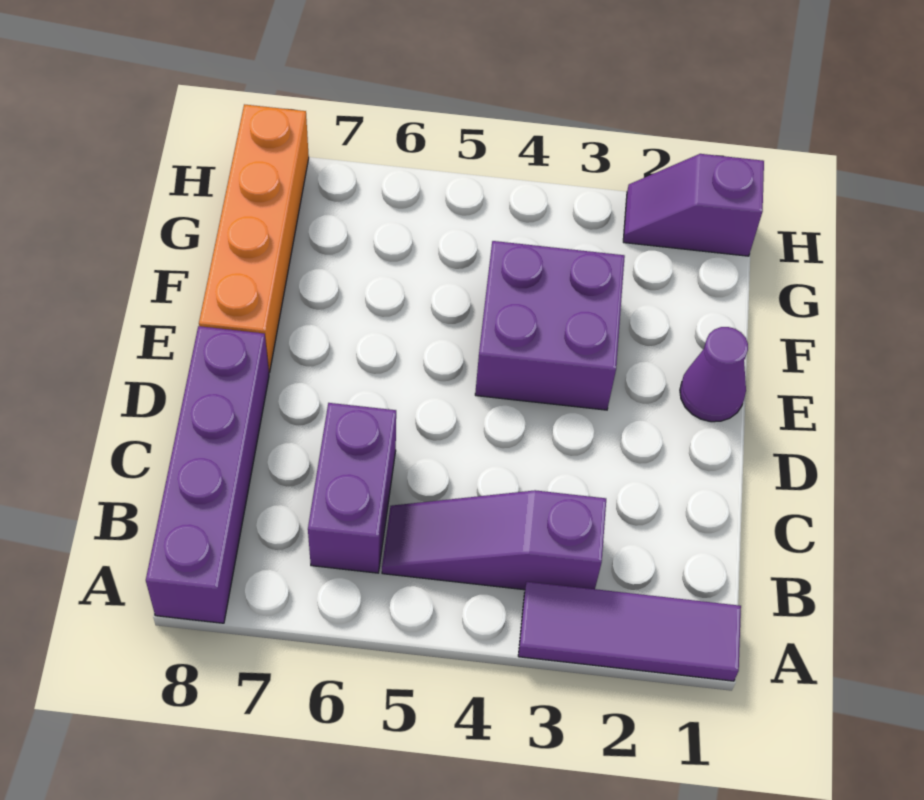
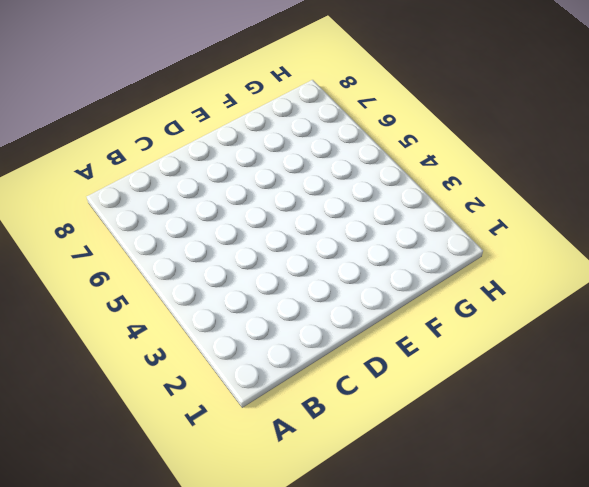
none -> purple 1x3 tile [518,582,741,681]
none -> purple 1x4 brick [146,326,269,623]

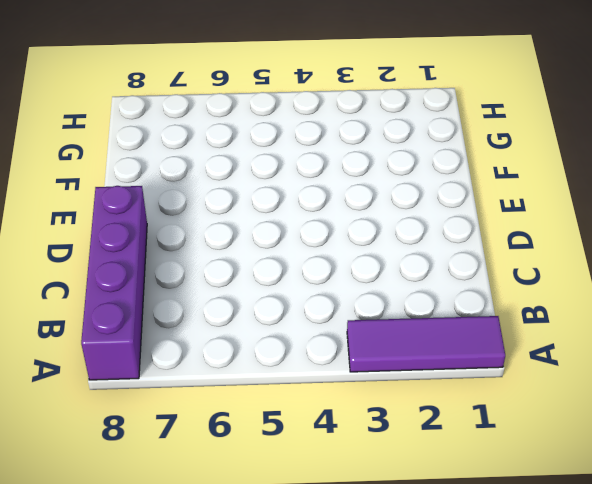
none -> purple 1x3 slope [382,490,606,590]
none -> purple 1x2 brick [308,403,396,573]

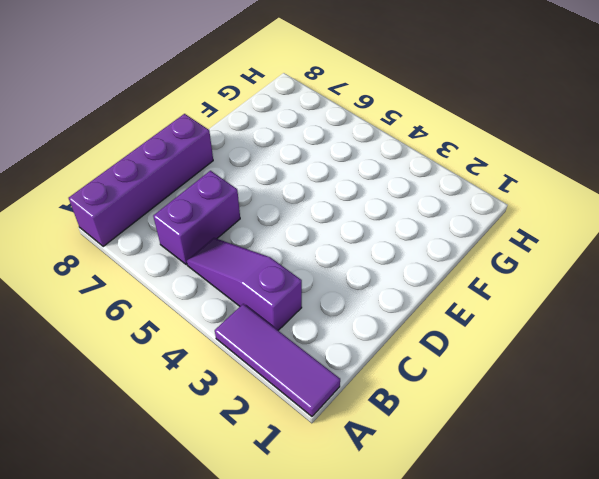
none -> purple 1x1 cone [680,327,748,422]
none -> purple 2x2 brick [475,241,625,410]

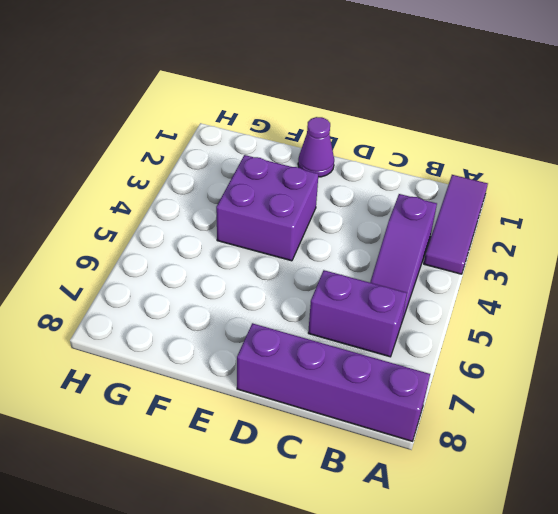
none -> orange 1x4 brick [199,104,309,372]
none -> purple 1x2 slope [623,154,764,256]

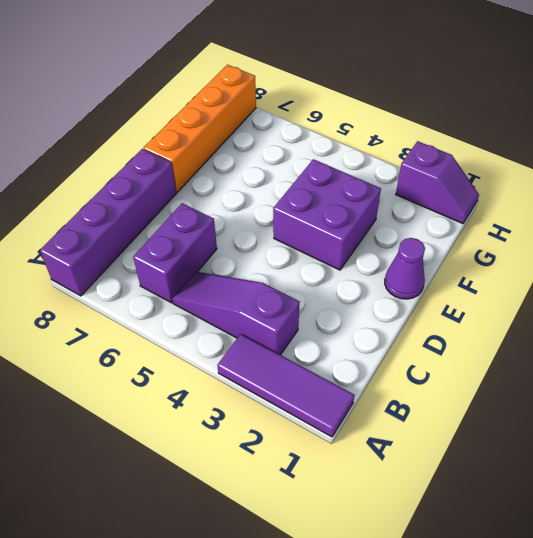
purple 1x2 slope [396,141,479,224] -> purple 1x2 slope turned to [623,154,764,256]

